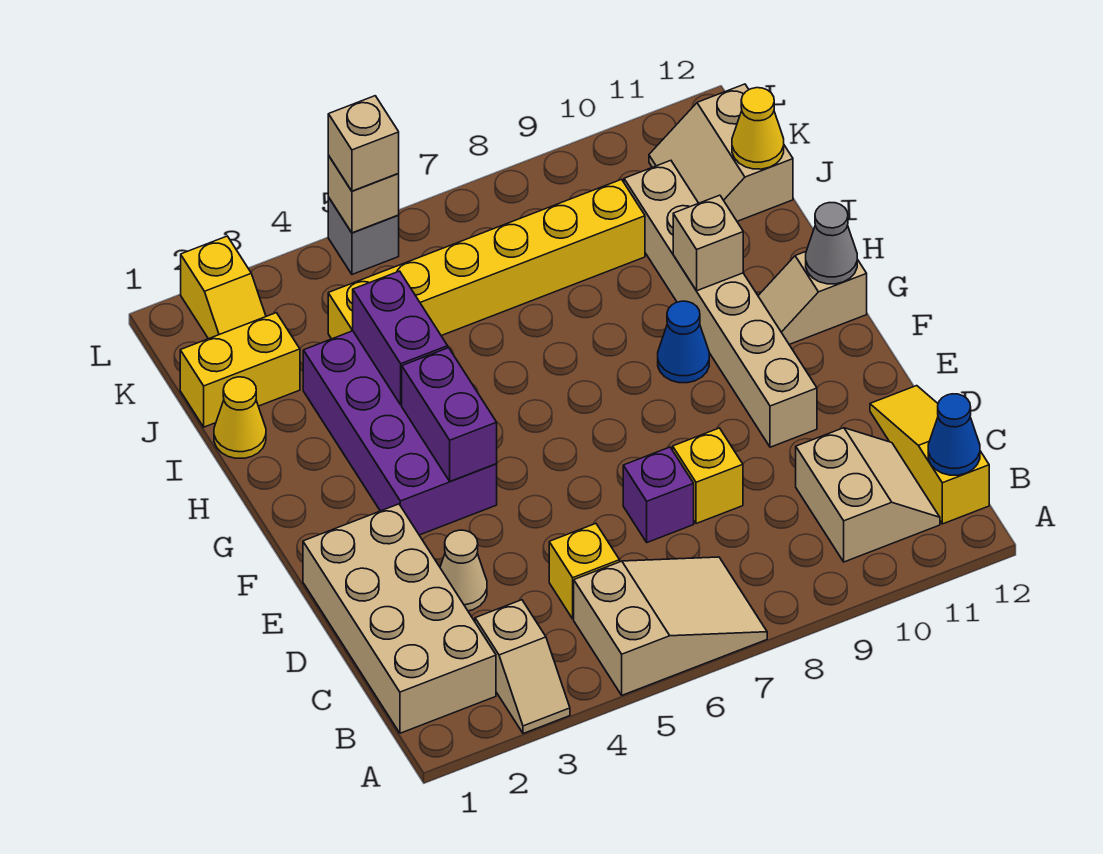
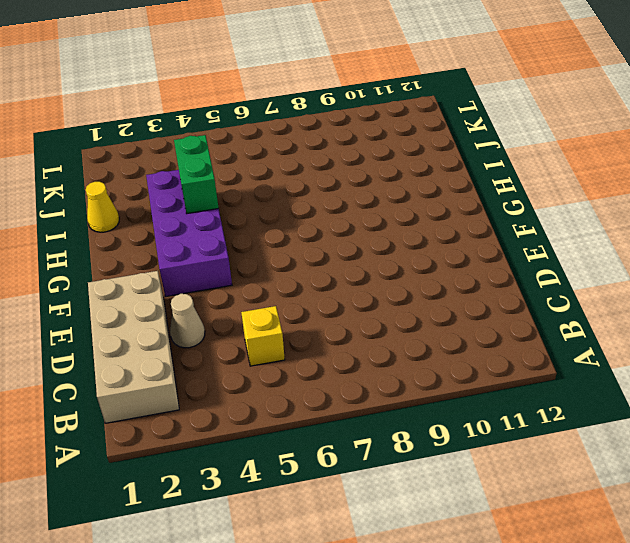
green 1x2 brick [174,135,218,213] -> purple 1x2 brick [353,271,448,405]
none -> tan 1x2 slope [475,600,570,734]
none -> tan 2x3 slope [574,557,767,695]
none -> tan 2x2 slope [796,428,940,562]

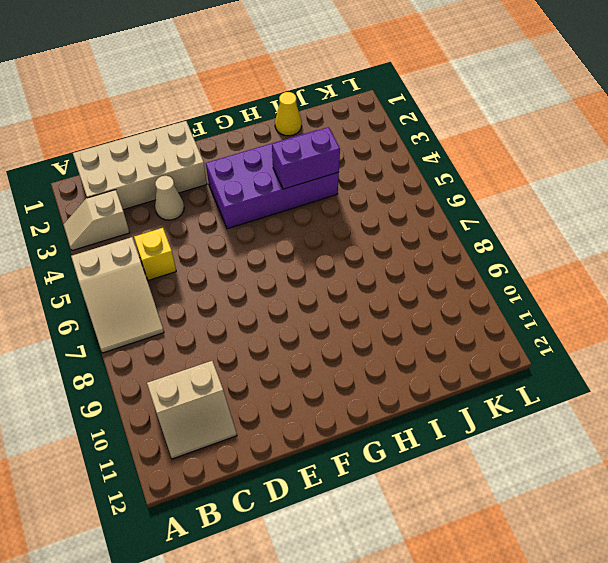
none -> yellow 1x3 slope [870,386,989,524]
none -> purple 1x1 brick [623,447,694,542]
none -> yellow 1x1 brick [673,428,743,524]

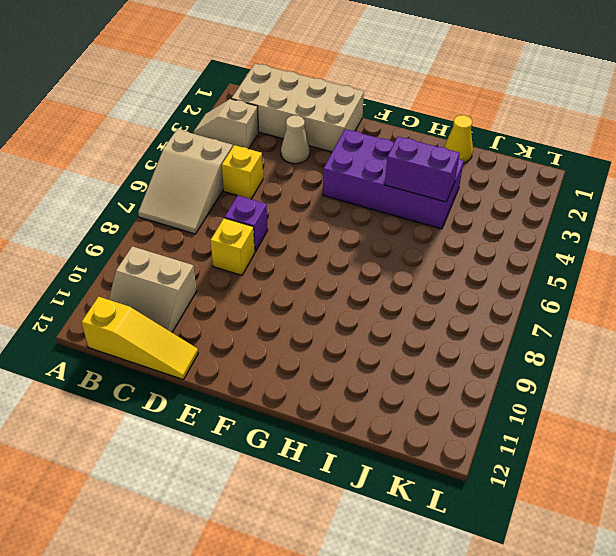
none -> tan 1x6 brick [624,160,817,447]
none -> blue 1x1 cone [658,301,709,383]
none -> tan 1x2 slope [758,252,867,344]

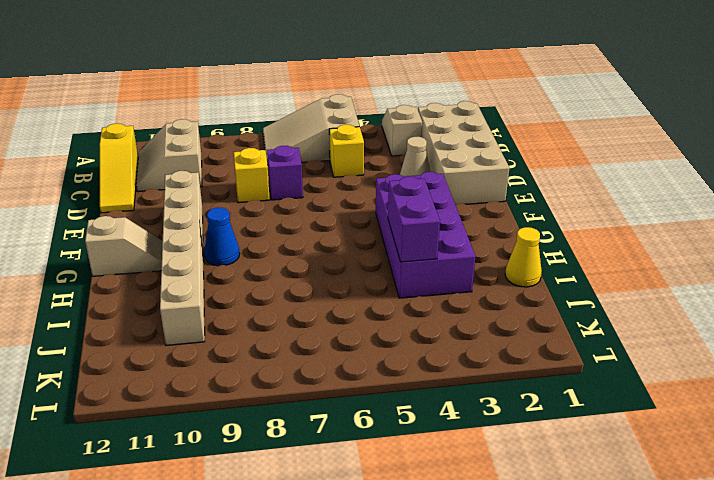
none -> yellow 1x2 brick [180,313,300,427]
none -> yellow 1x6 brick [328,179,645,339]
none -> tan 2x2 slope [649,84,793,221]

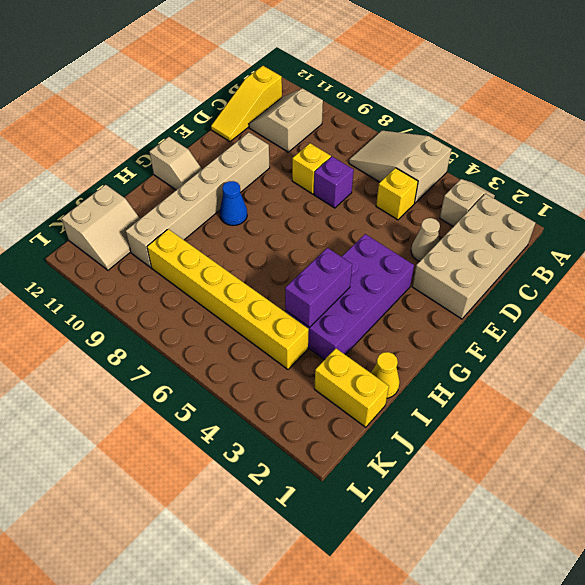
none -> yellow 1x2 slope [181,236,266,339]
none -> grey 1x1 brick [328,197,399,274]
none -> blue 1x1 cone [928,394,980,475]

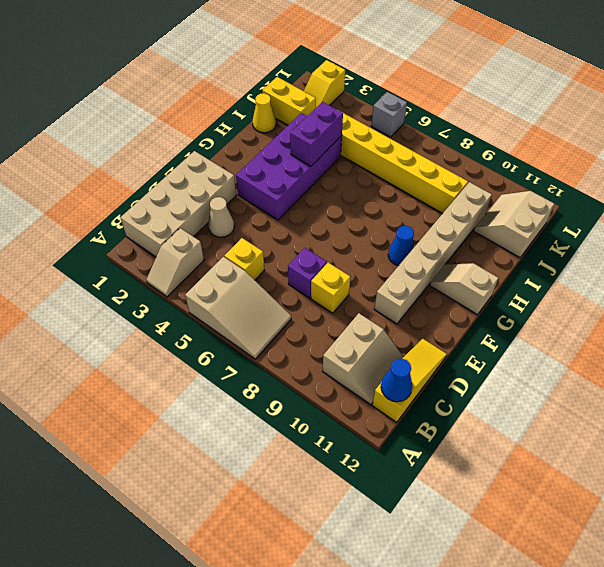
none -> purple 1x2 brick [402,348,497,481]
none -> grey 1x1 cone [806,203,857,284]
none -> tan 1x1 brick [673,195,743,291]

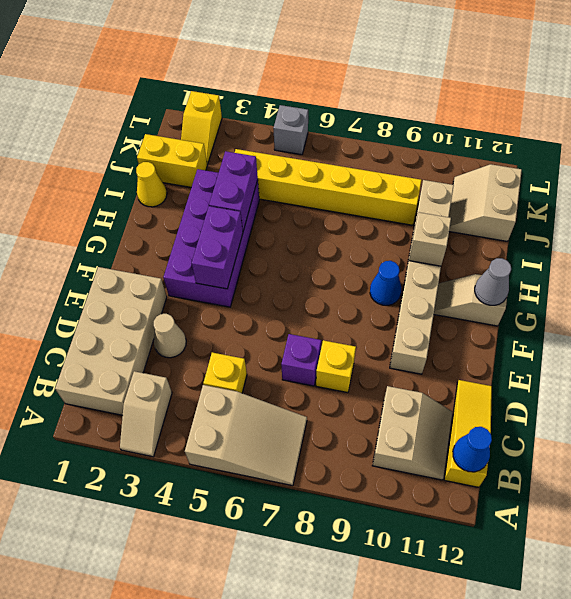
none -> yellow 1x1 cone [732,88,784,169]
none -> tan 1x1 brick [328,156,399,233]
none -> tan 1x1 brick [328,96,399,191]

